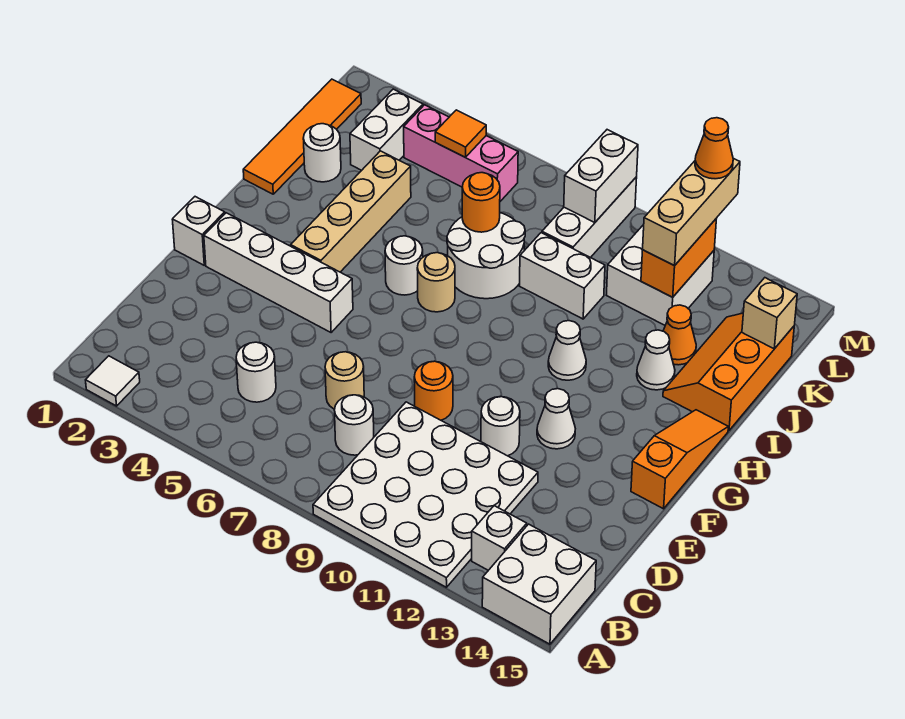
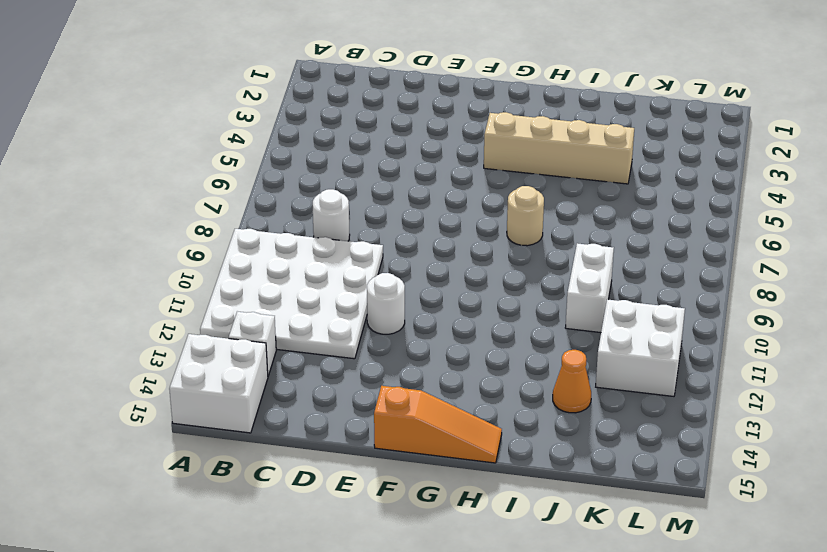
none -> white 1x1 tile [86,356,140,406]
none -> white 1x1 round brick [236,342,276,402]
none -> tan 1x1 round brick [325,352,364,409]
none -> orange 1x1 round brick [414,361,453,420]

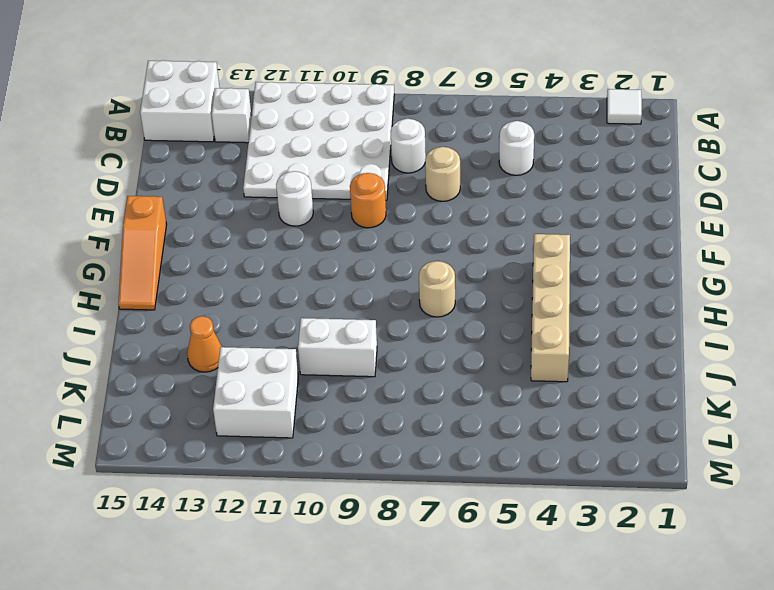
none -> white 1x1 brick [172,197,225,265]
none -> white 1x4 brick [204,213,353,332]
none -> white 1x1 cone [537,389,575,449]
none -> white 1x1 round brick [385,236,423,295]

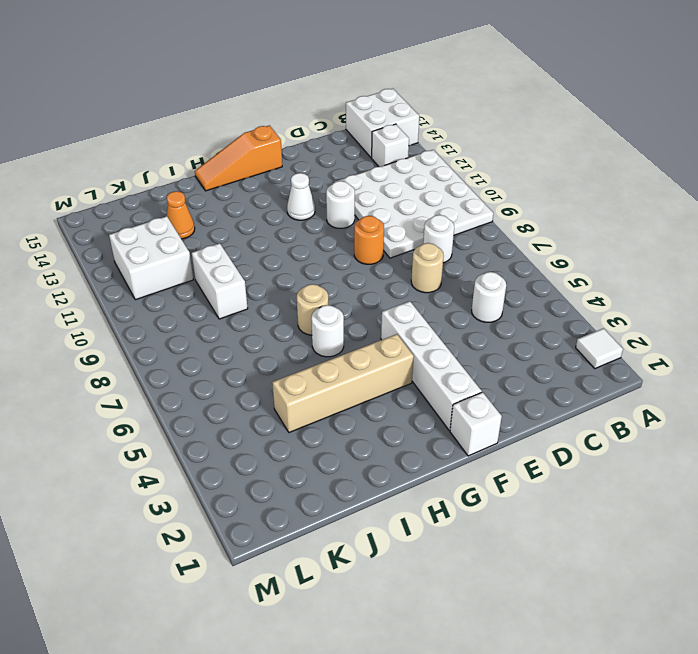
none -> white 1x1 cone [548,321,586,380]
none -> orange 1x4 tile [243,79,361,194]
none -> white 2x2 round brick [447,213,525,299]
none -> white 1x1 cone [637,330,675,390]

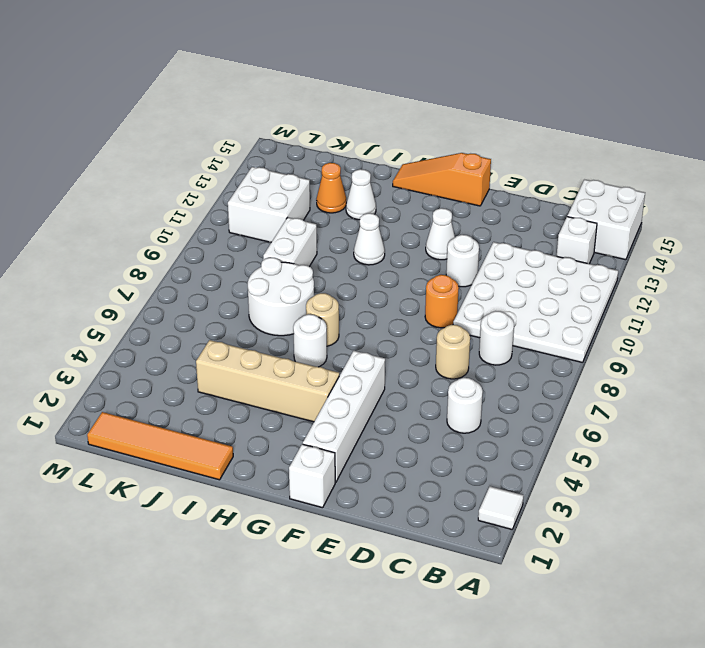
none -> orange 2x3 slope [663,313,794,431]
none -> white 1x1 round brick [303,124,341,182]
none -> white 1x2 brick [350,89,423,170]
none -> white 1x3 brick [542,177,637,258]

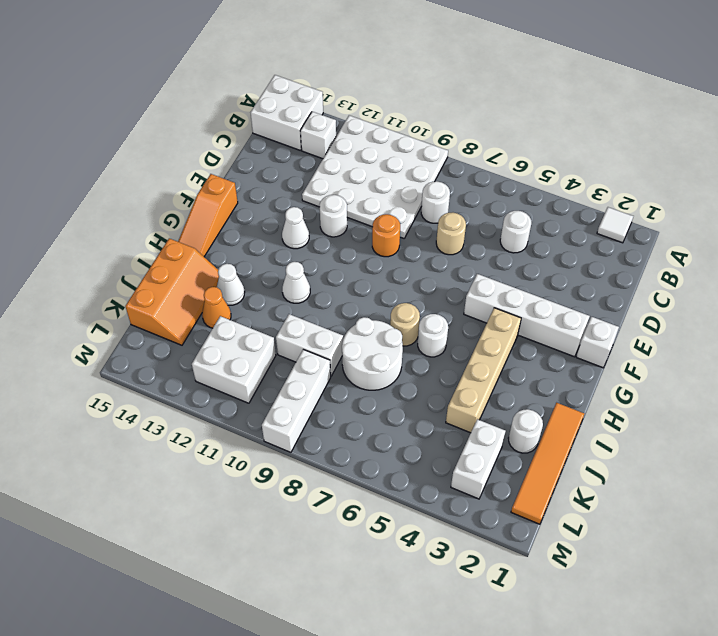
none -> pink 1x3 brick [404,105,518,201]
none -> orange 1x1 round brick [462,173,500,232]
none -> orange 1x2 brick [641,218,717,297]
none -> tan 1x1 brick [742,278,797,349]

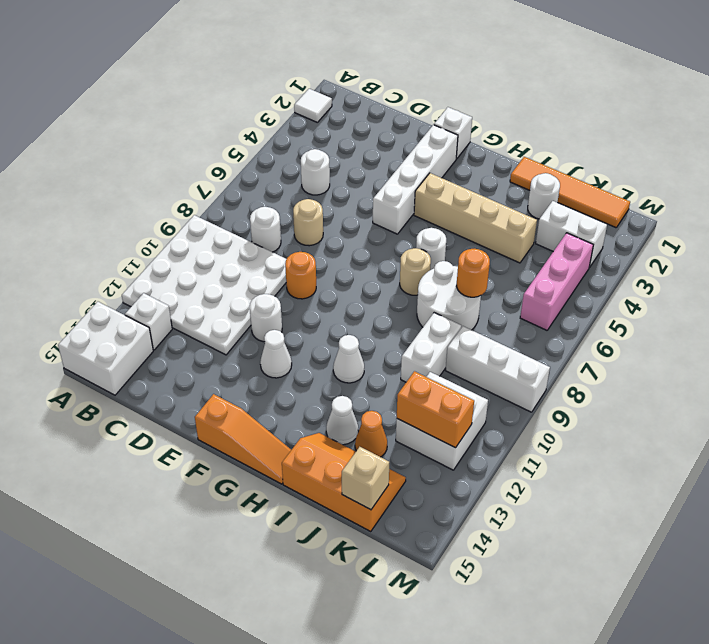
none -> orange 1x1 tile [435,110,486,157]
none -> white 1x2 brick [564,130,638,223]
none -> tan 1x3 brick [643,159,740,266]
none -> orange 1x1 cone [695,118,733,179]

